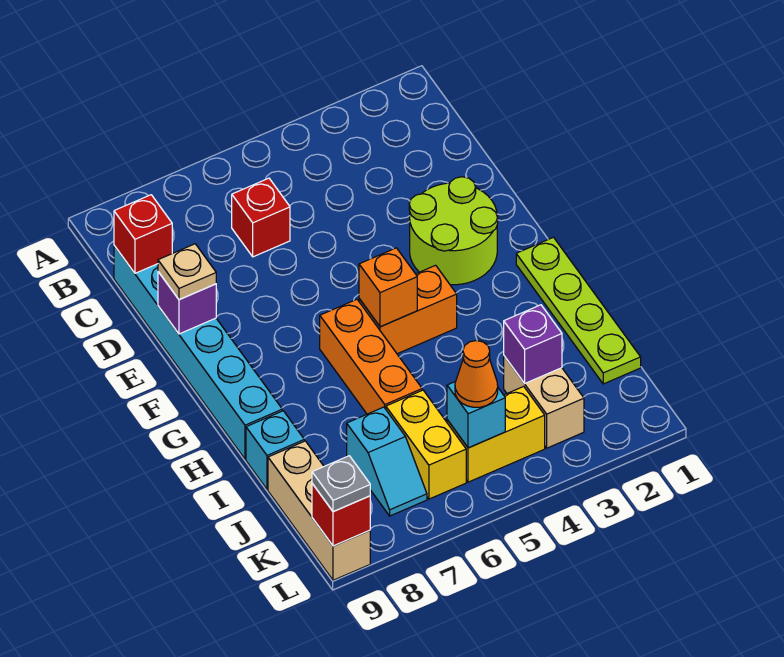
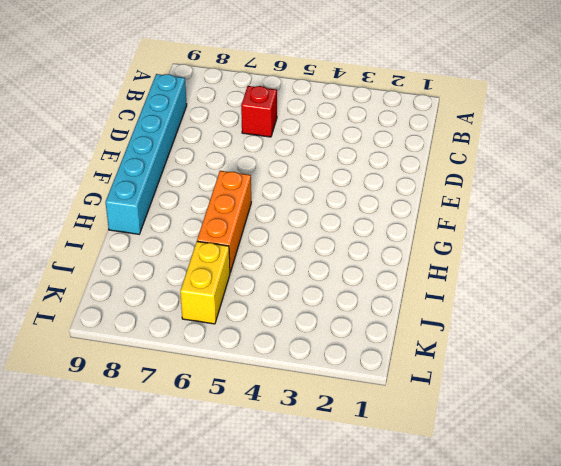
none -> lime 2x2 round brick [409,177,498,285]
none -> lime 1x4 plate [516,237,641,384]
none -> orange 1x2 brick [359,265,457,354]

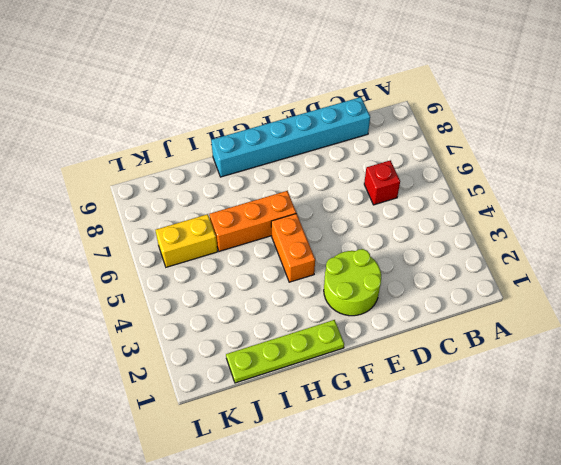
none -> cyan 1x1 brick [246,411,304,489]
none -> tan 1x2 brick [504,356,584,448]
none -> cyan 1x2 slope [347,407,427,516]

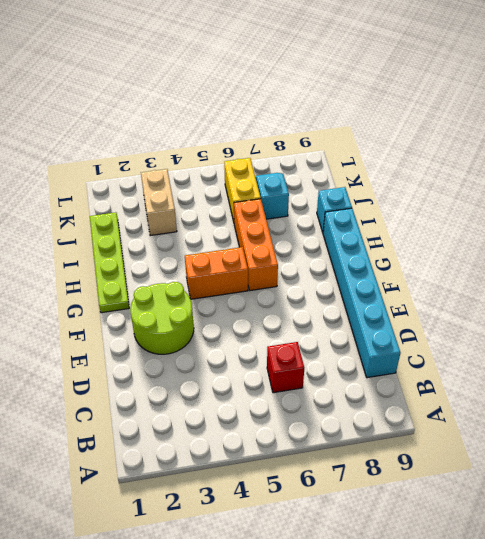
none -> tan 1x3 brick [268,441,370,580]
none -> yellow 1x2 brick [447,386,545,482]
none -> red 1x1 brick [114,195,172,273]

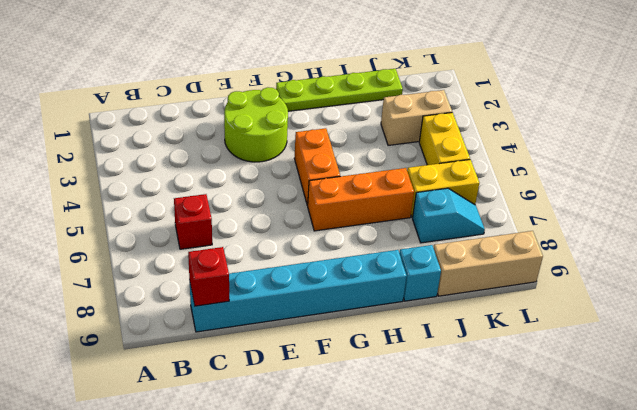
none -> purple 1x1 brick [158,272,216,334]
none -> orange 1x1 brick [359,248,417,327]
none -> purple 1x1 brick [504,305,562,383]

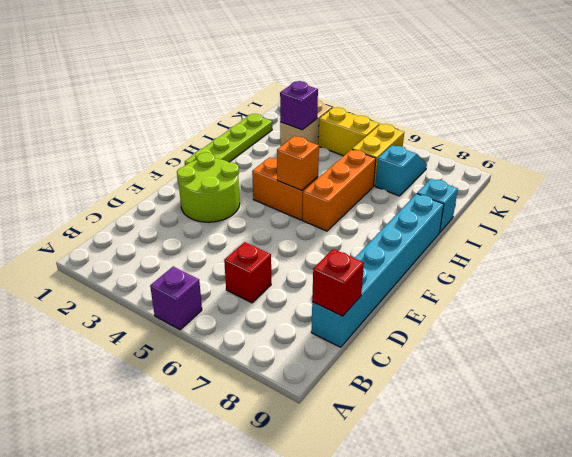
purple 1x1 brick [150,266,202,330] -> purple 1x1 brick moved to [158,272,216,334]
none -> tan 1x3 brick [268,441,370,580]
none -> cyan 1x1 brick [447,381,505,448]
none -> red 1x1 brick [312,484,370,546]

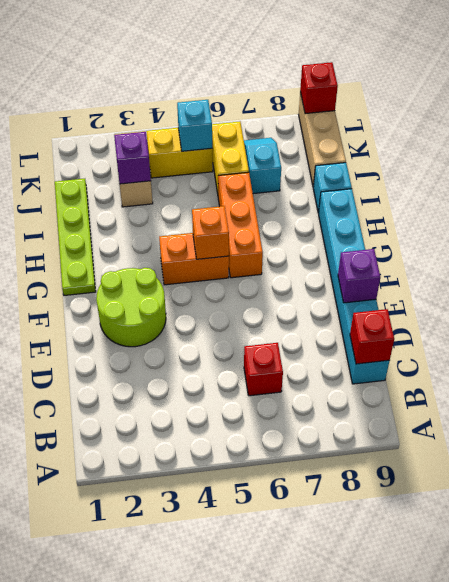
none -> tan 1x1 plate [158,244,216,299]
none -> orange 1x1 cone [455,341,498,407]
none -> grey 1x1 plate [312,456,370,512]

